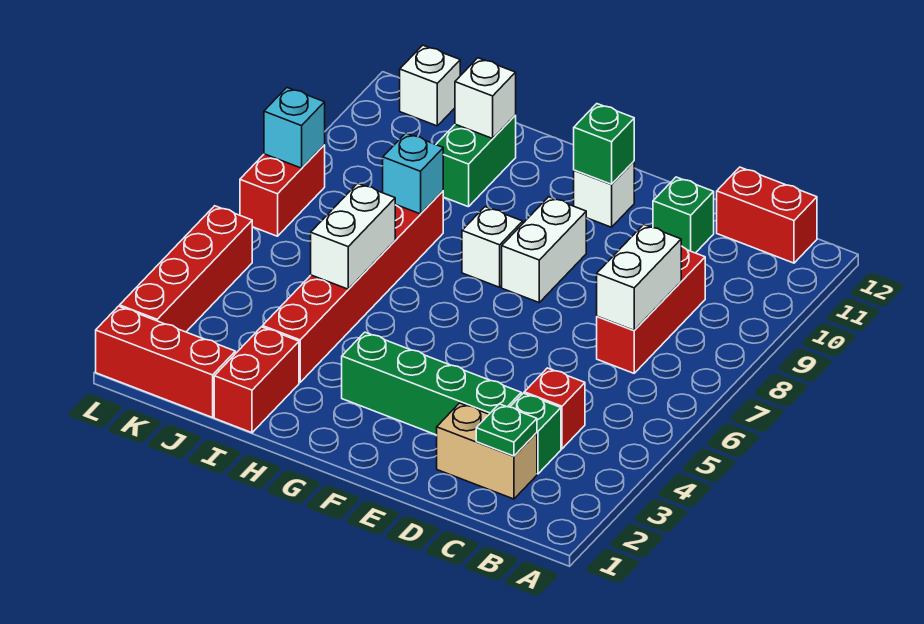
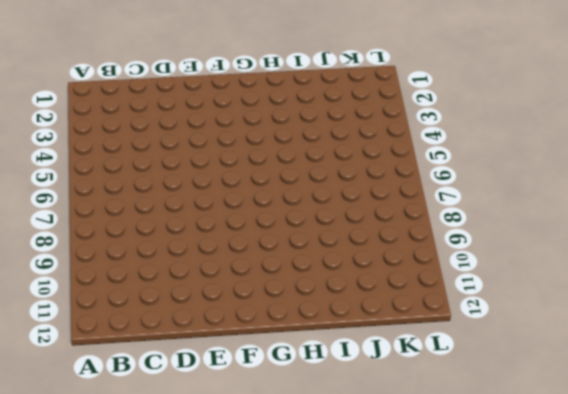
none -> red 1x2 brick [717,167,817,263]
none -> tan 1x2 brick [437,403,537,499]
none -> green 1x1 brick [510,393,561,474]

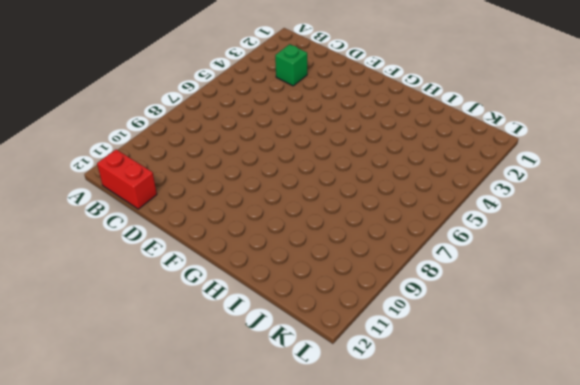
none -> tan 1x2 brick [437,403,537,499]
none -> red 1x1 brick [524,368,585,449]
none -> red 1x3 brick [597,246,705,373]

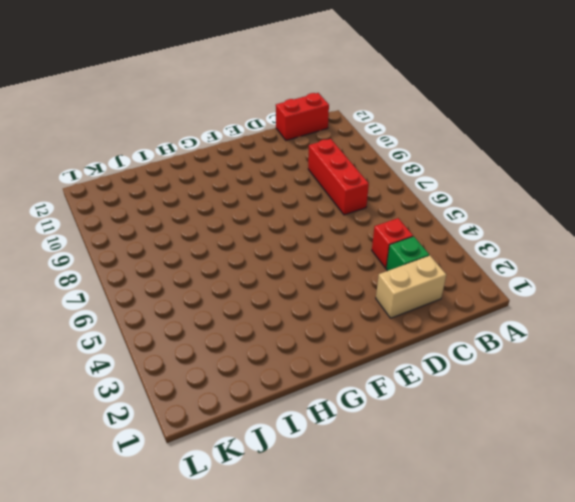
none -> green 1x4 brick [342,332,521,435]
none -> green 1x1 brick [653,177,714,253]
none -> white 1x2 brick [502,197,586,302]

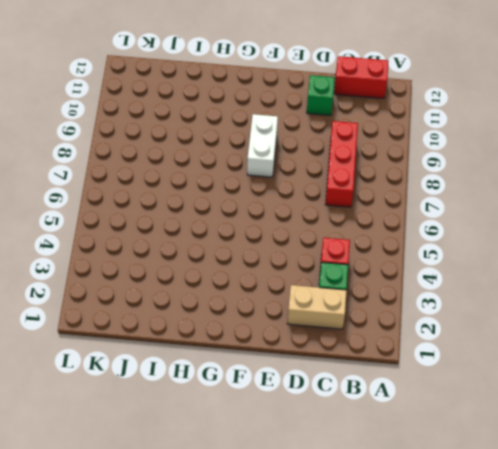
none -> green 1x4 brick [342,332,521,435]
none -> white 1x1 brick [574,162,634,227]
none -> white 1x1 brick [462,207,523,287]

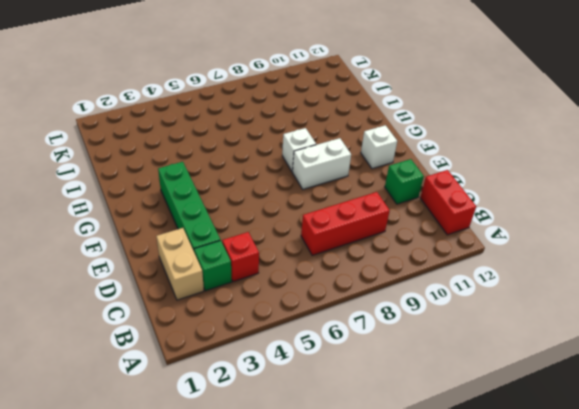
none -> red 1x2 brick [214,327,299,433]
none -> red 1x6 brick [263,191,443,382]
none -> green 1x2 brick [436,116,516,207]

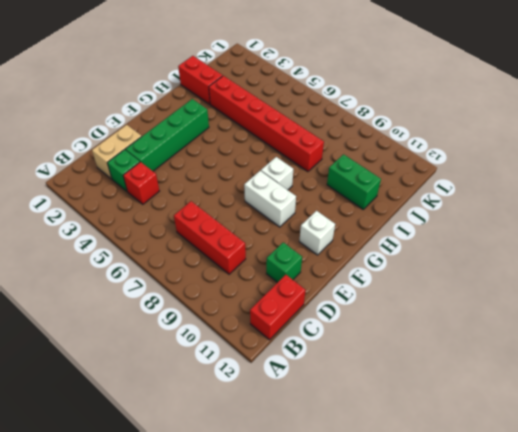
none -> red 1x3 brick [96,306,235,418]
none -> white 1x1 brick [400,45,460,126]
none -> red 1x4 brick [120,206,252,332]

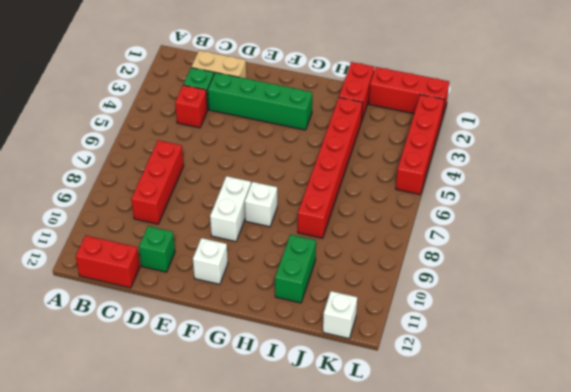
none -> red 1x2 brick [240,145,325,236]
none -> green 1x1 plate [476,404,537,456]
none -> white 1x2 brick [597,225,681,330]

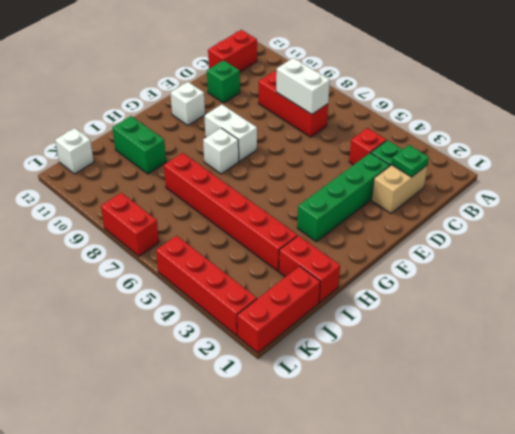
none -> green 1x1 brick [574,104,634,184]
none -> white 1x2 brick [311,183,395,289]
none -> cyan 1x1 brick [383,133,443,214]

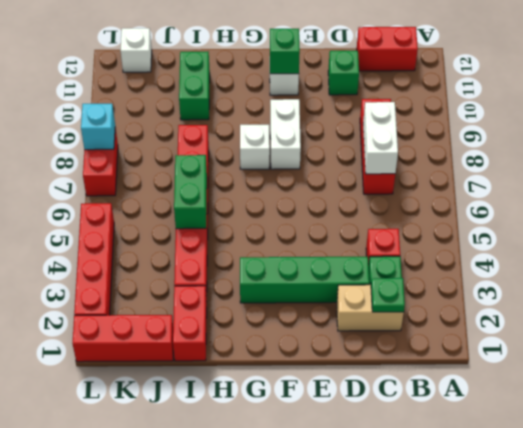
green 1x2 brick [174,155,207,229] -> white 1x2 brick [311,183,395,289]
none -> cyan 1x1 brick [383,133,443,214]
none -> white 1x1 brick [455,58,516,139]

